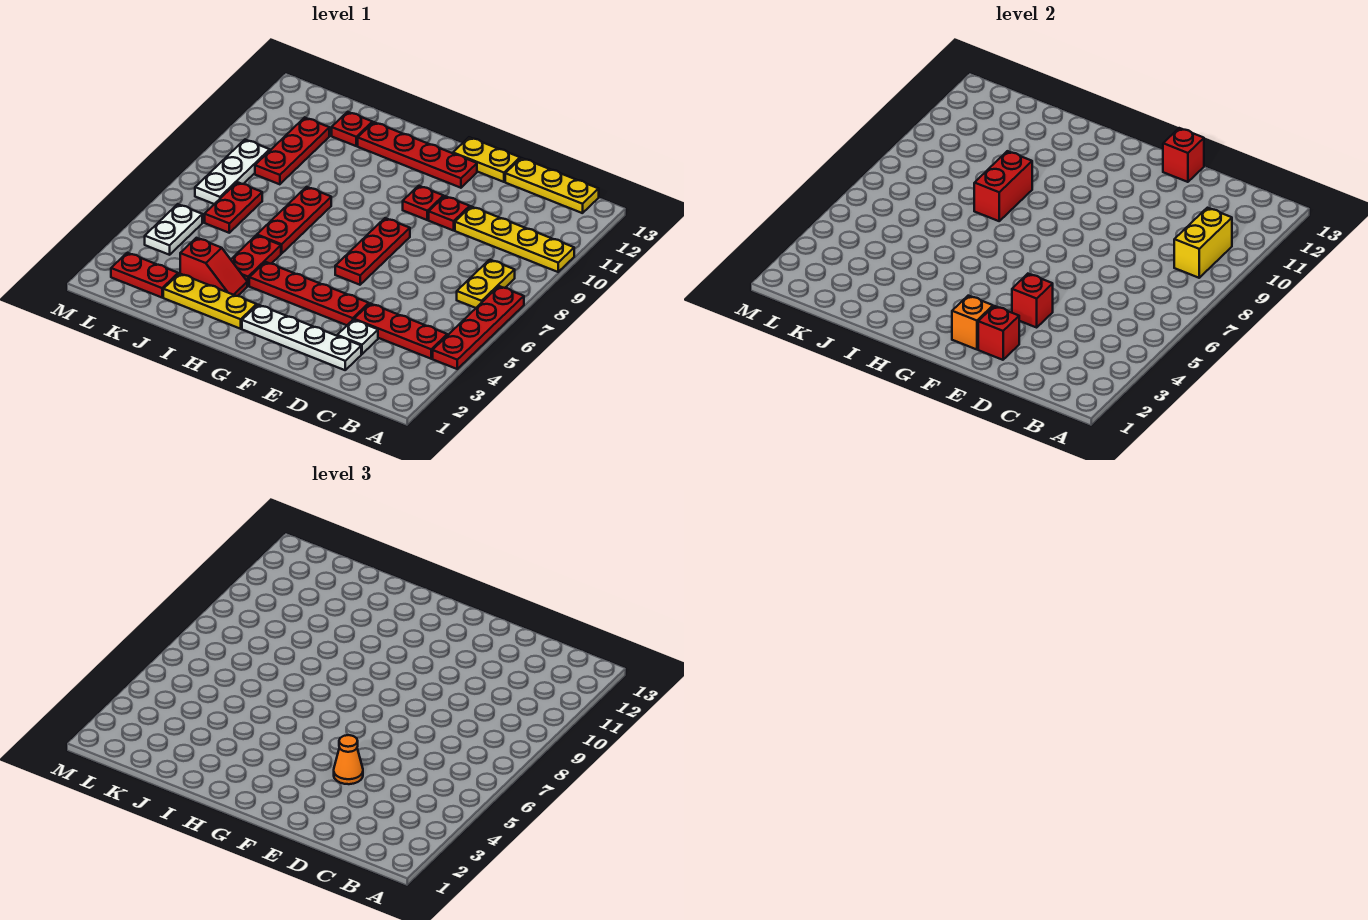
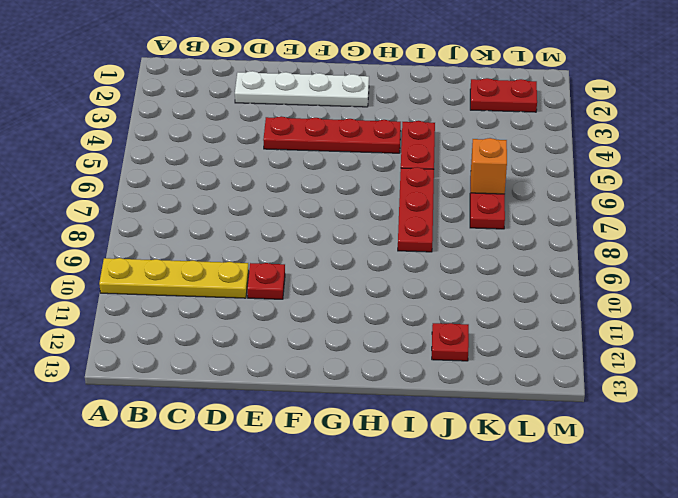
orange 1x1 brick [471,138,507,194] -> orange 1x1 brick moved to [952,296,993,349]
none -> red 1x4 plate [433,286,524,369]
none -> red 1x3 plate [354,303,447,359]
none -> yellow 1x2 plate [457,260,515,308]
none -> yellow 1x3 plate [505,158,599,213]

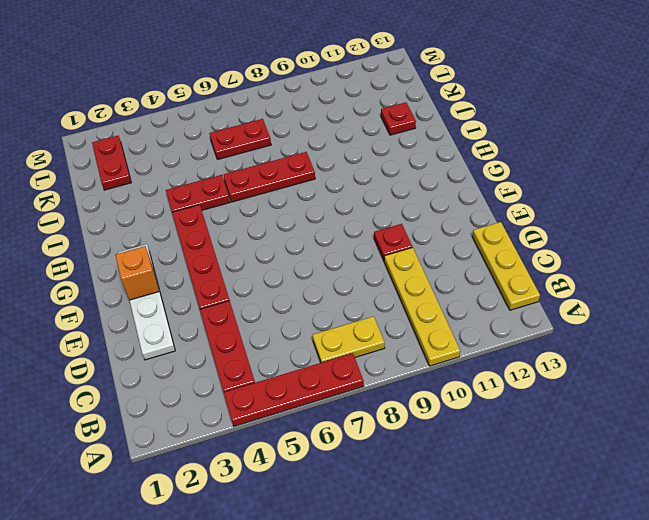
none -> white 1x1 plate [337,320,378,354]
none -> yellow 1x2 plate [453,137,520,182]
none -> red 1x3 plate [335,218,410,285]
none -> red 1x1 plate [403,186,443,220]

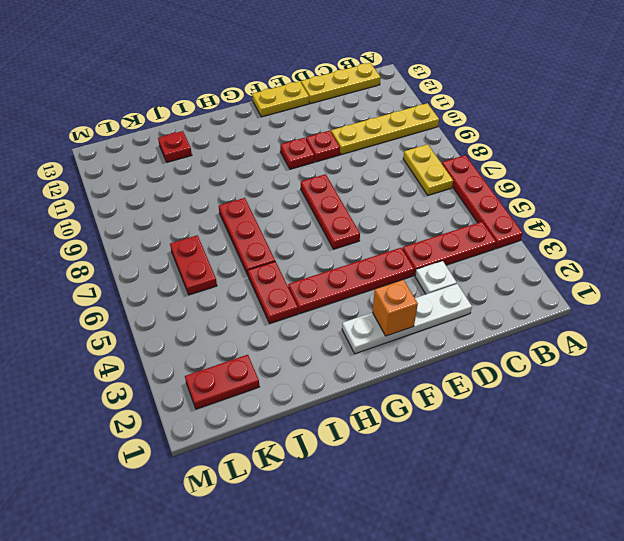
none -> red 1x4 plate [358,122,477,188]
none -> yellow 1x3 plate [163,273,257,329]
none -> red 1x2 slope [180,238,247,296]
none -> red 1x3 plate [255,117,329,184]

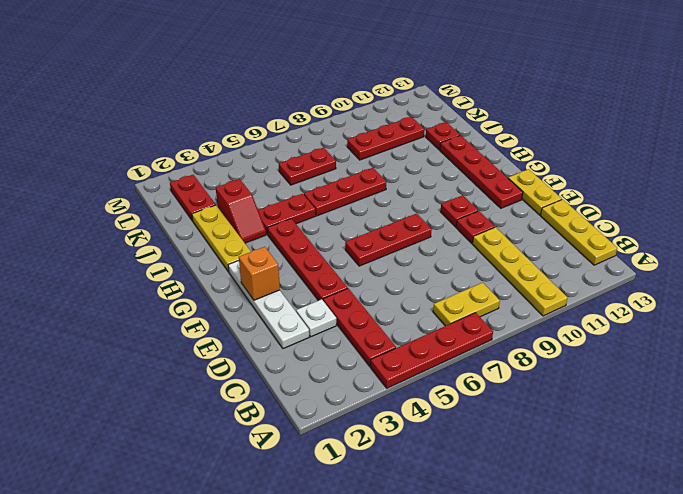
none -> white 1x2 plate [145,204,202,255]
none -> white 1x3 plate [195,139,270,204]
none -> yellow 1x2 brick [1174,208,1232,278]
none -> red 1x1 brick [978,306,1019,360]

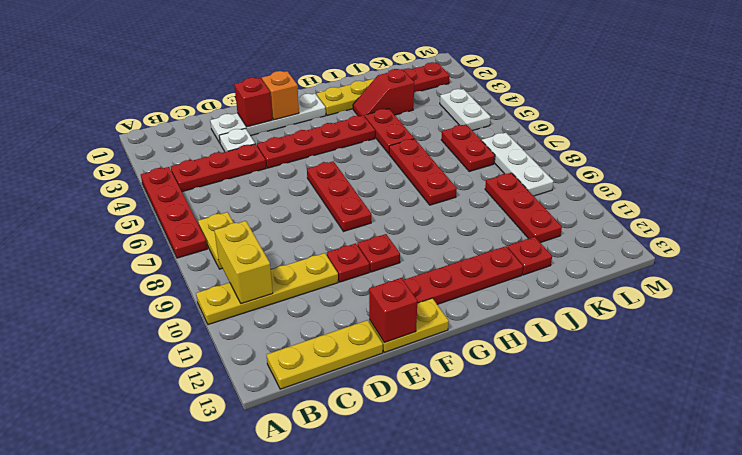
none -> red 1x1 brick [1012,274,1053,327]
none -> red 1x2 brick [974,151,1032,221]
none -> orange 1x1 cone [334,735,363,784]

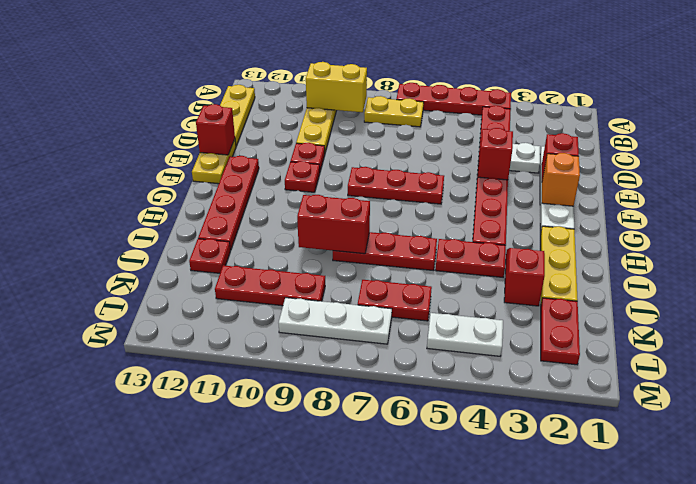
none -> orange 1x1 cone [334,735,363,784]

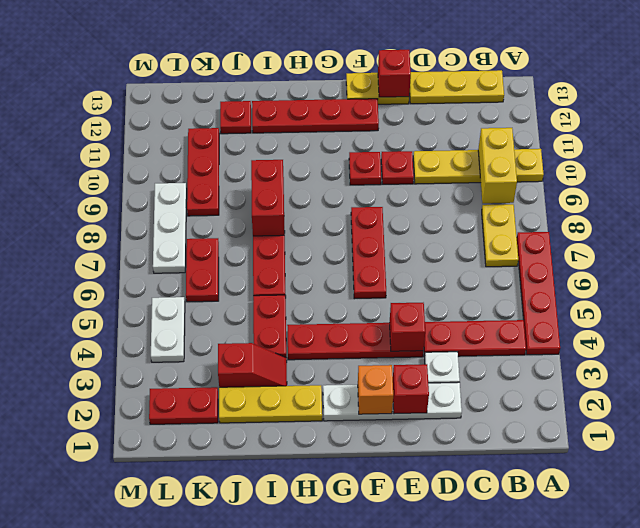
none -> orange 1x1 cone [334,735,363,784]

